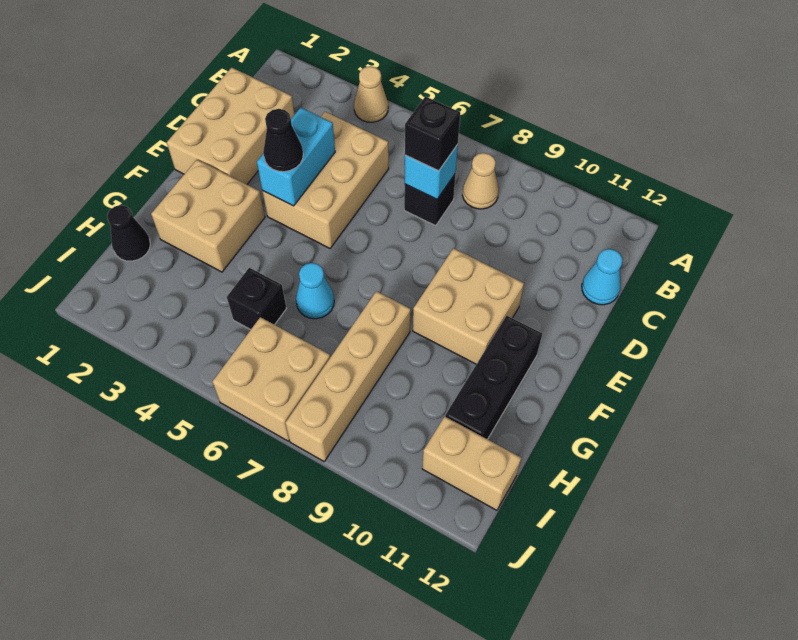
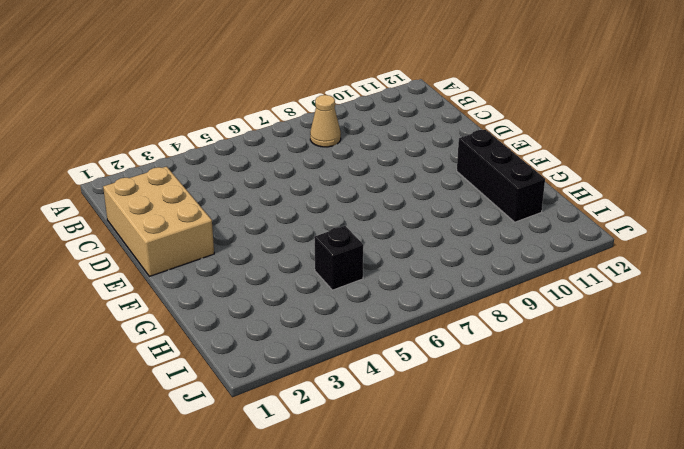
none -> tan 1x1 cone [354,66,388,122]
none -> tan 2x3 brick [263,112,389,248]
none -> black 1x1 brick [404,175,455,226]

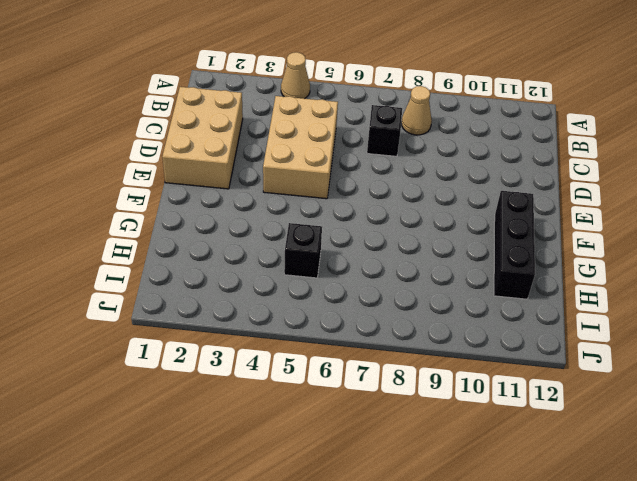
none -> cyan 1x1 cone [582,249,623,305]
none -> tan 2x2 brick [413,248,524,364]
none -> tan 2x2 brick [151,160,265,272]

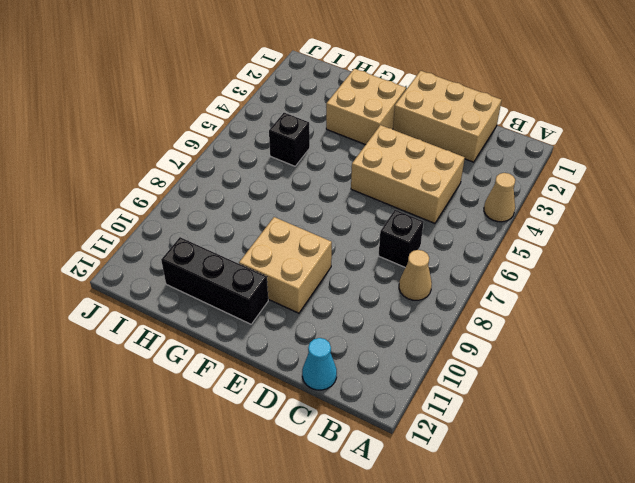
none -> cyan 1x1 cone [296,263,334,319]
none -> tan 1x4 brick [285,291,411,461]
none -> black 1x1 cone [107,205,150,261]

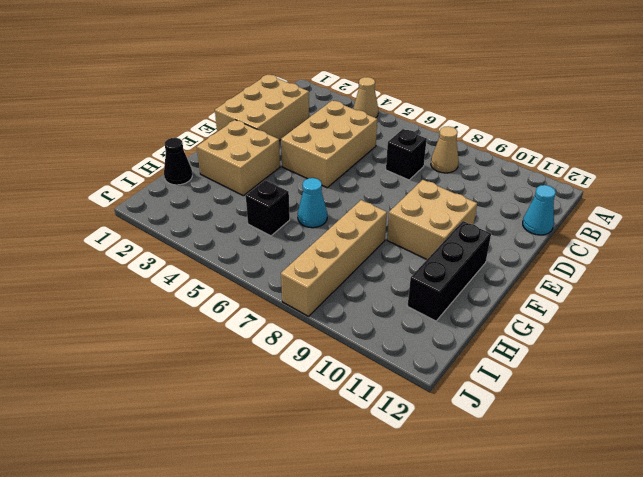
none -> tan 2x2 brick [212,317,330,441]
none -> tan 1x2 brick [422,416,521,510]
none -> cyan 1x1 brick [404,145,458,199]

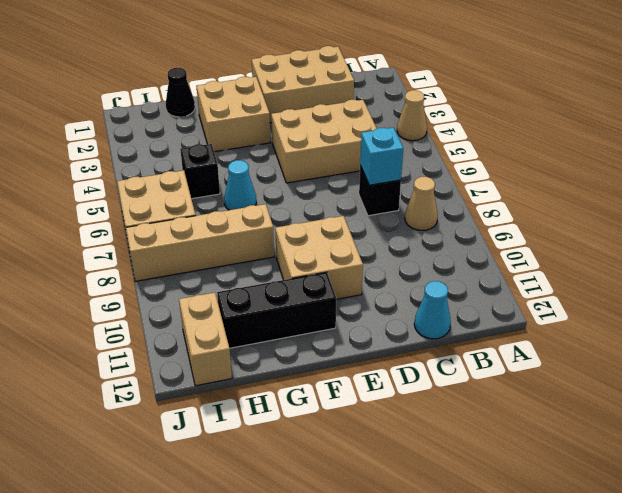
none -> cyan 1x2 brick [257,108,335,206]
none -> black 1x1 brick [405,97,460,171]
none -> black 1x1 cone [263,109,303,172]

